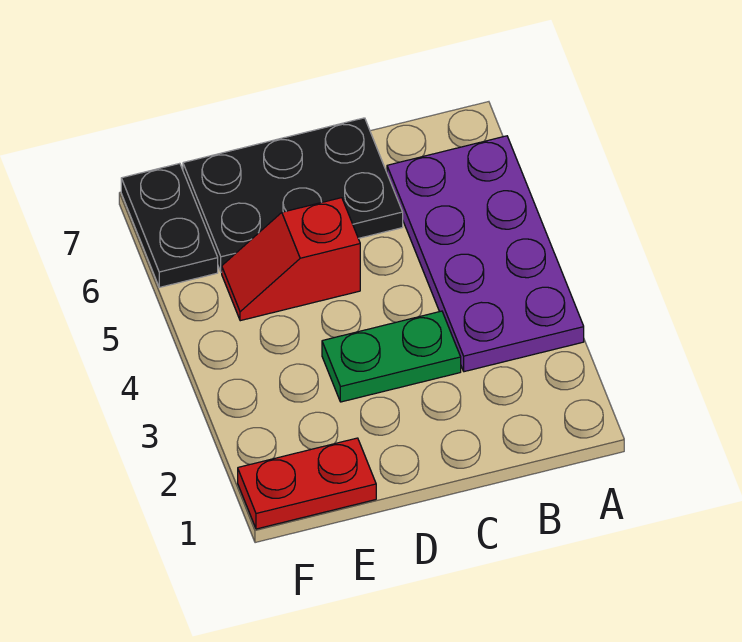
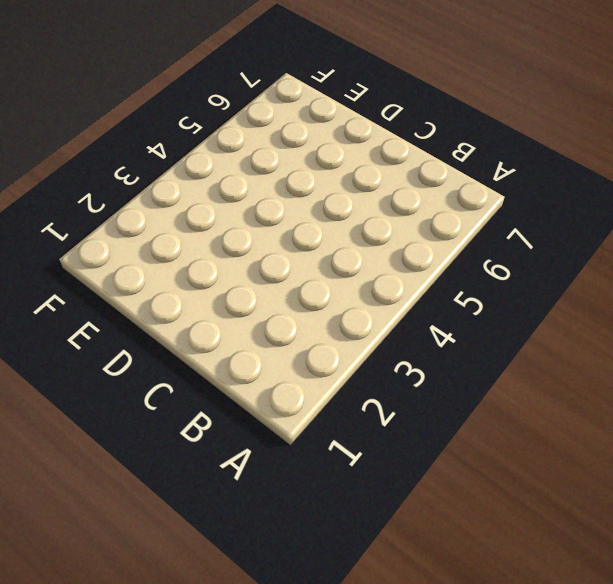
none -> purple 2x4 plate [387,136,584,372]
none -> green 1x2 plate [322,311,461,402]

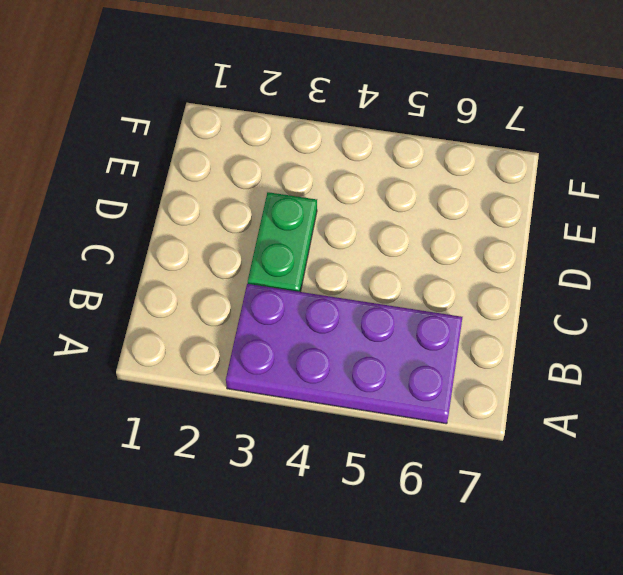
none -> black 2x3 plate [183,118,403,272]
none -> red 1x2 slope [222,198,360,321]

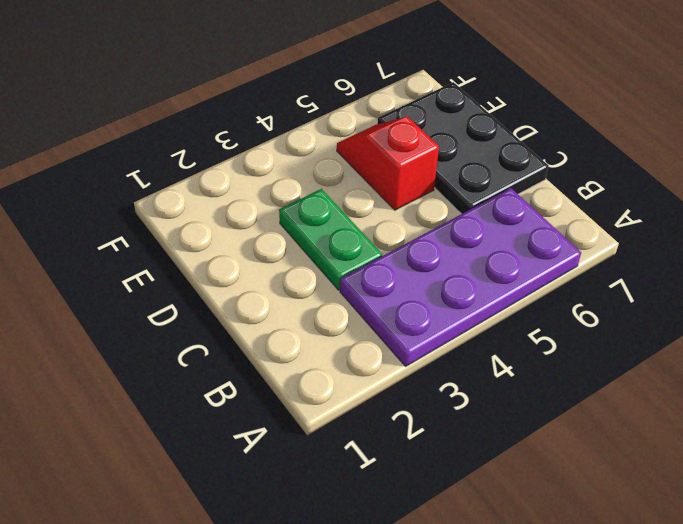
none -> red 1x2 plate [238,438,376,529]
none -> black 1x2 plate [121,163,218,287]

